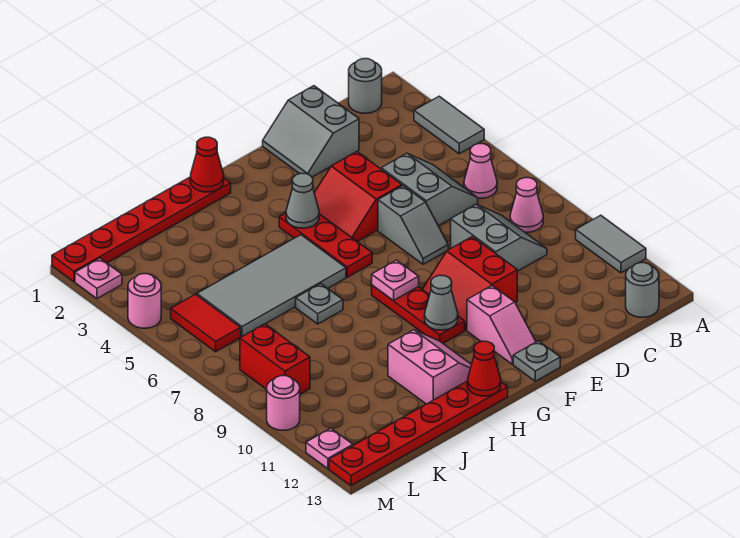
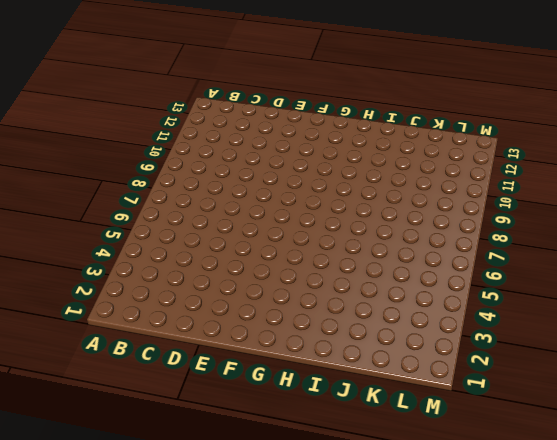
none -> grey 1x2 tile [414,96,484,154]
none -> grey 1x2 tile [576,215,646,273]
none -> grey 1x1 round brick [349,59,382,113]
none -> pink 1x1 cone [464,144,497,198]

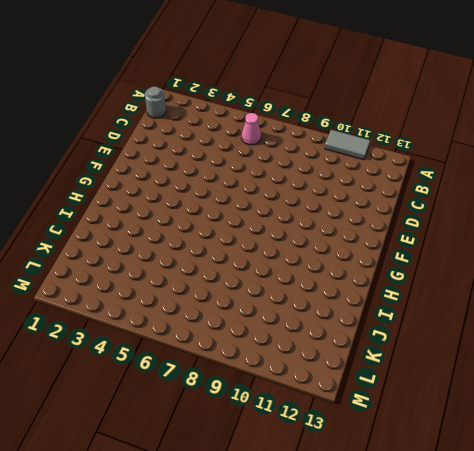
none -> grey 1x2 tile [414,96,484,154]
none -> pink 1x1 cone [510,178,543,232]
none -> grey 1x1 round brick [626,263,659,317]
none -> grey 2x2 slope [381,153,478,226]

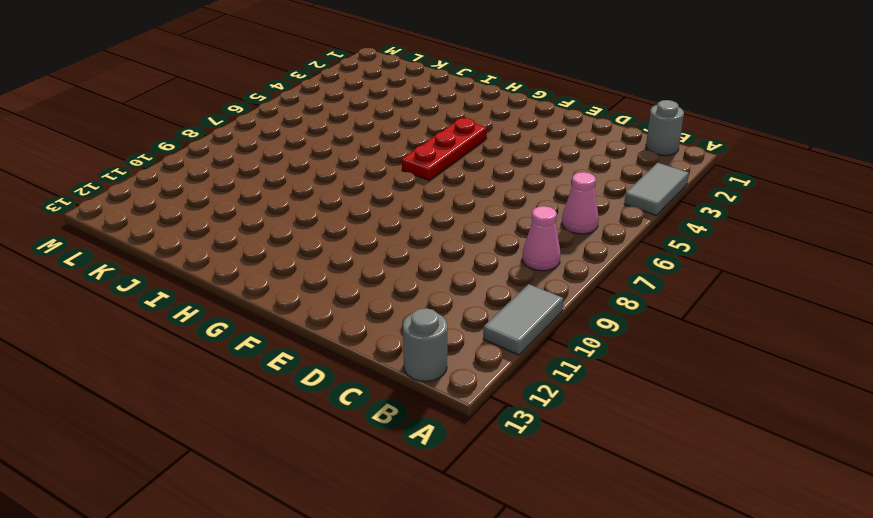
none -> grey 2x2 slope [381,153,478,226]
none -> grey 2x2 slope [451,204,547,271]
none -> grey 2x2 slope [263,86,359,177]
none -> red 2x2 slope [314,152,402,242]

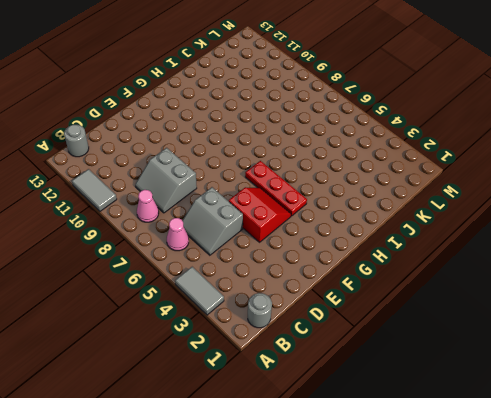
none -> grey 2x2 slope [263,86,359,177]
none -> grey 1x2 slope [378,186,448,264]
none -> red 2x2 slope [422,237,517,330]
none -> pink 1x2 slope [467,286,536,364]

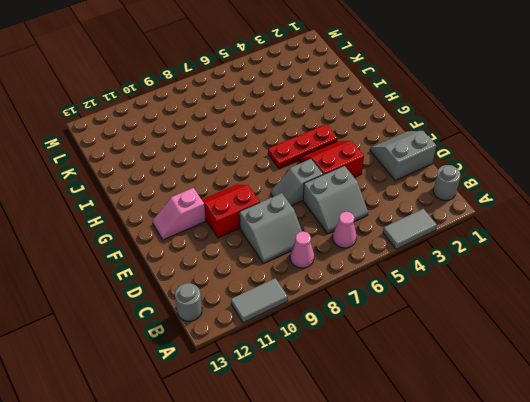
none -> grey 1x1 plate [513,341,560,381]
none -> red 1x3 plate [372,285,465,343]
none -> red 1x6 plate [52,177,231,282]
none -> grey 2x4 tile [197,235,346,337]

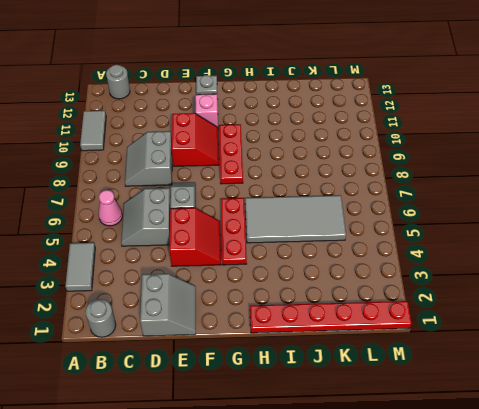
none -> pink 1x1 cone [510,178,543,232]
none -> pink 2x2 slope [388,330,471,404]
none -> red 1x6 plate [329,381,508,486]
none -> grey 1x1 plate [296,284,343,324]

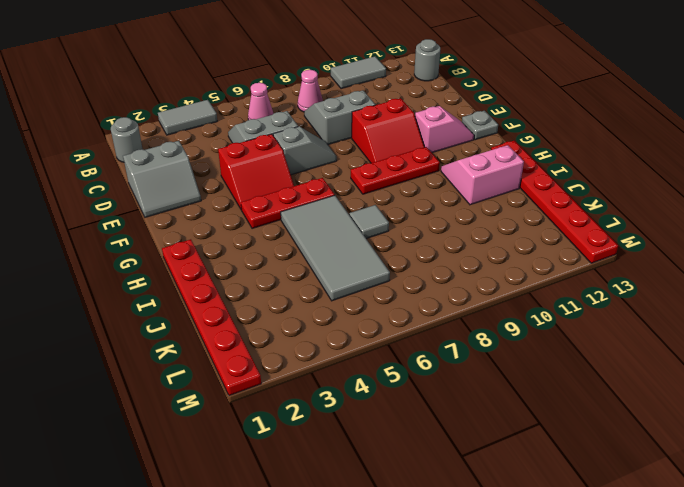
grey 1x1 tile [349,205,389,239] -> grey 1x1 plate [296,284,343,324]
none -> red 1x2 tile [171,294,241,352]
none -> red 1x2 brick [240,324,310,394]
none -> pink 1x1 plate [75,258,122,299]
none -> pink 1x1 round brick [128,274,161,328]

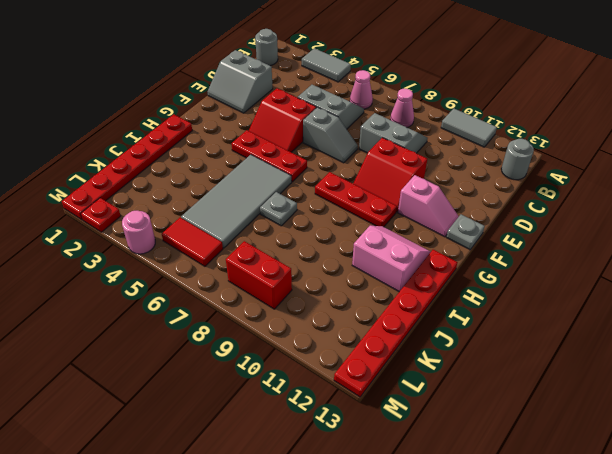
red 1x1 plate [81,198,121,232] -> pink 1x1 plate [75,258,122,299]
none -> pink 1x1 round brick [267,376,300,430]
none -> pink 1x1 plate [306,428,353,469]
none -> grey 1x1 cone [286,173,319,228]
none -> pink 1x1 plate [372,260,419,301]

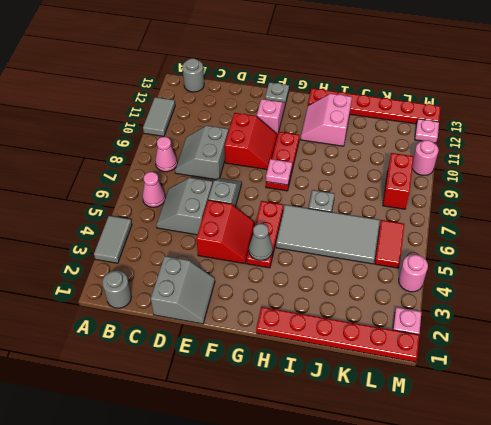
none -> grey 1x1 cone [425,275,458,330]
none -> red 1x1 cone [190,137,224,192]
none -> red 1x1 cone [468,341,501,396]

